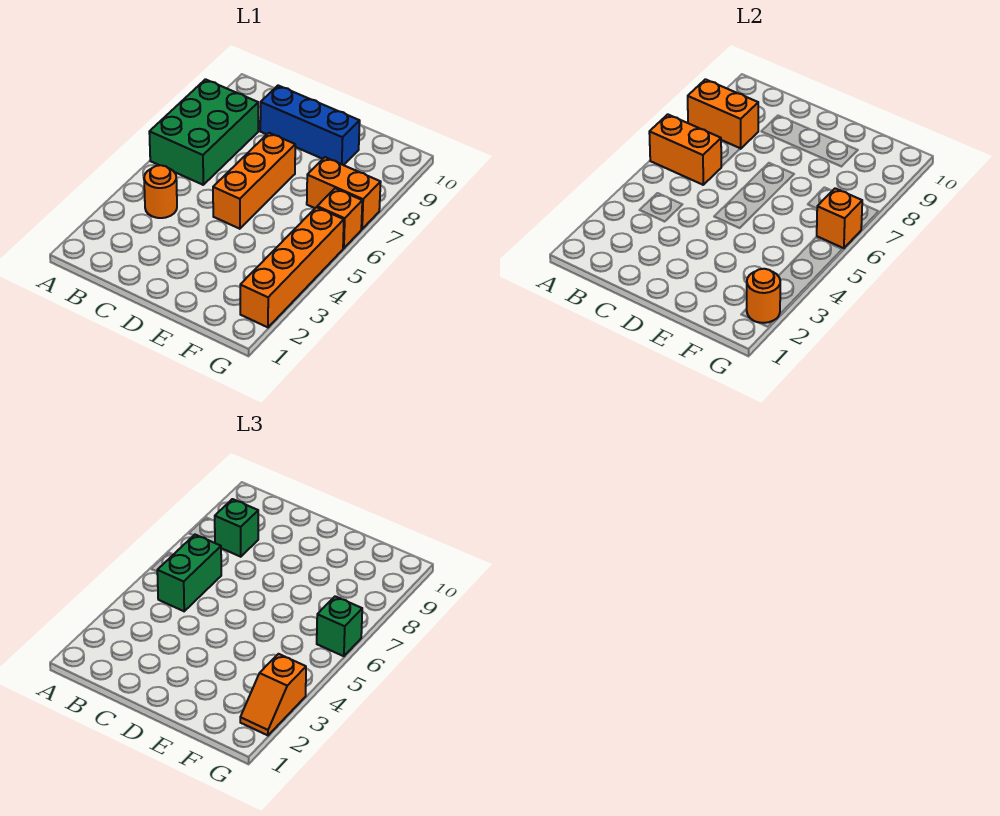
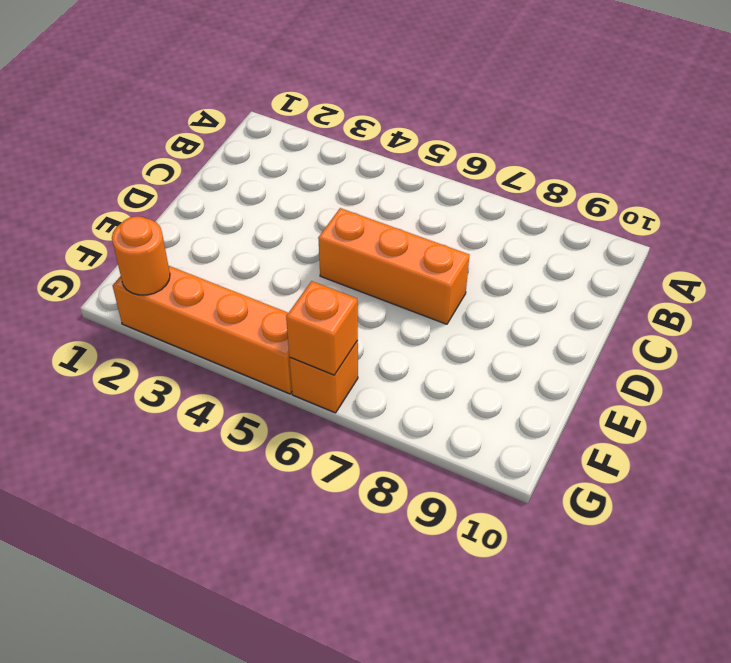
none -> green 2x3 brick [149,79,258,185]
none -> orange 1x1 round brick [144,165,177,218]
none -> blue 1x3 brick [260,86,360,165]

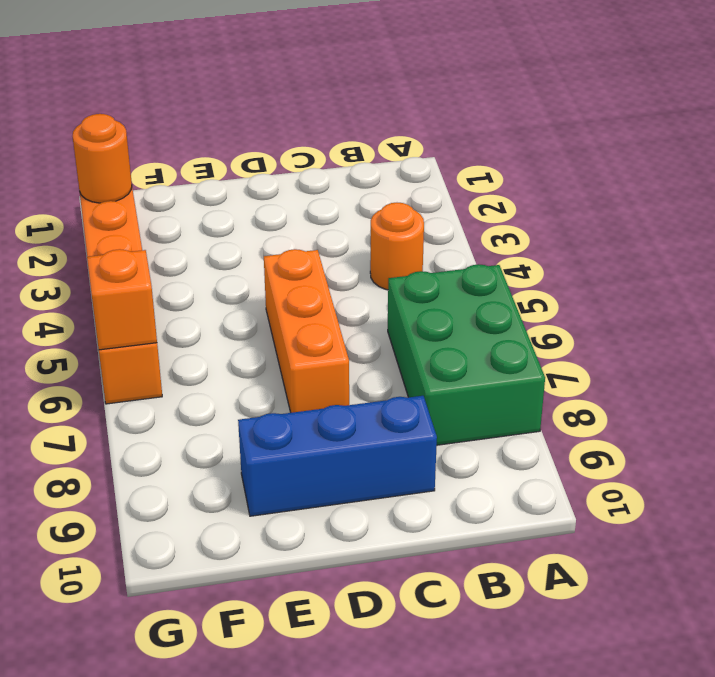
none -> orange 1x2 brick [307,157,381,229]
none -> orange 1x2 brick [649,114,721,185]
none -> orange 1x2 brick [688,79,758,149]

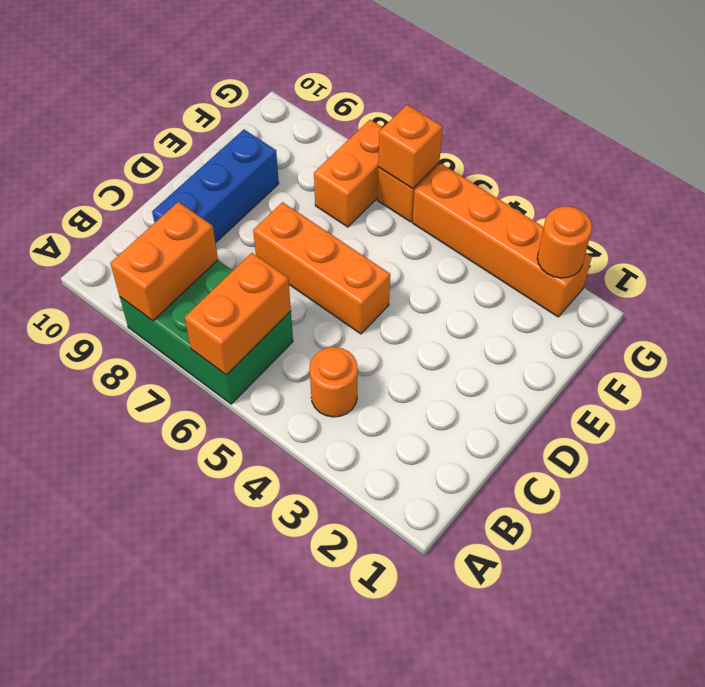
none -> green 1x2 brick [157,535,221,611]
none -> green 1x1 brick [215,499,258,557]
none -> orange 1x2 slope [240,654,306,735]

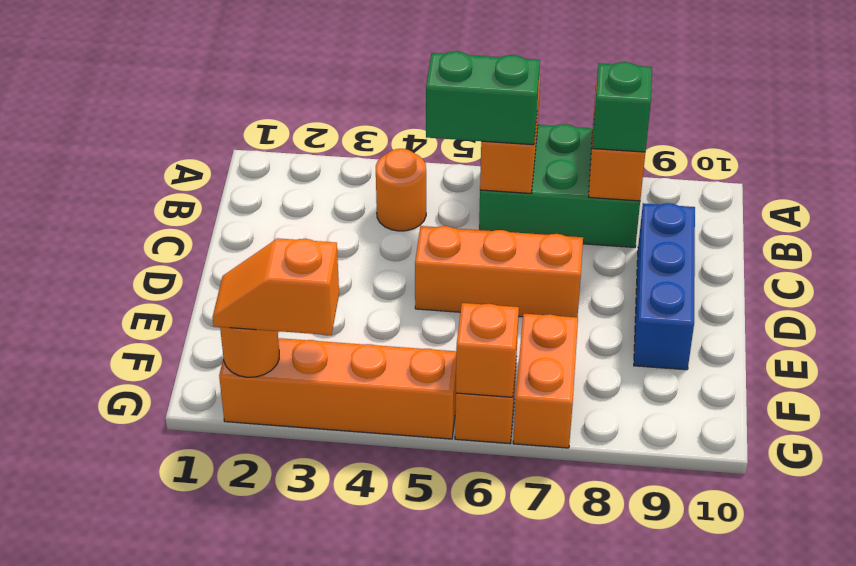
none -> green 1x1 brick [317,596,362,656]

